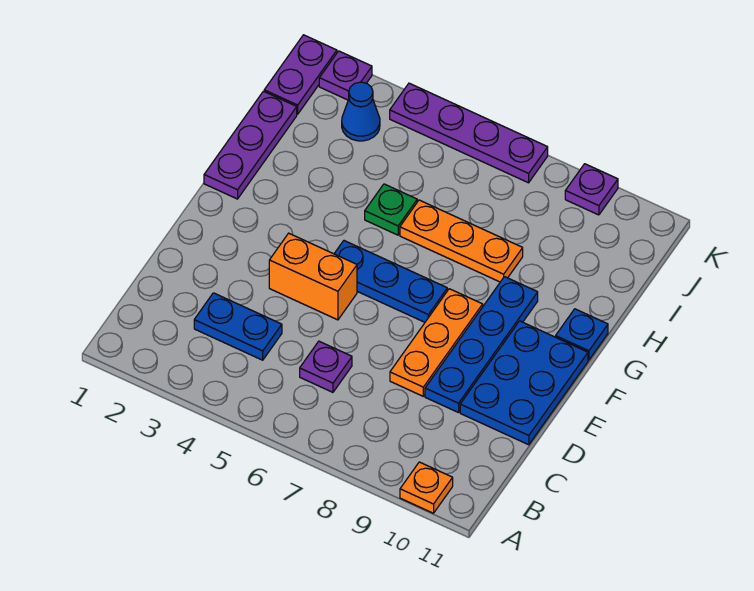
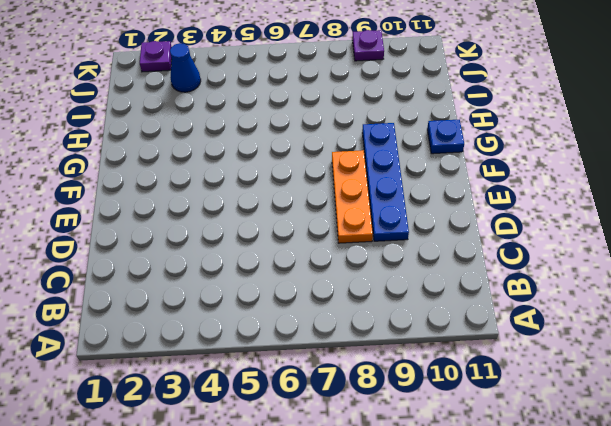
none -> orange 1x1 plate [400,462,453,513]
none -> blue 1x2 plate [194,293,282,360]
none -> purple 1x1 plate [300,341,352,392]

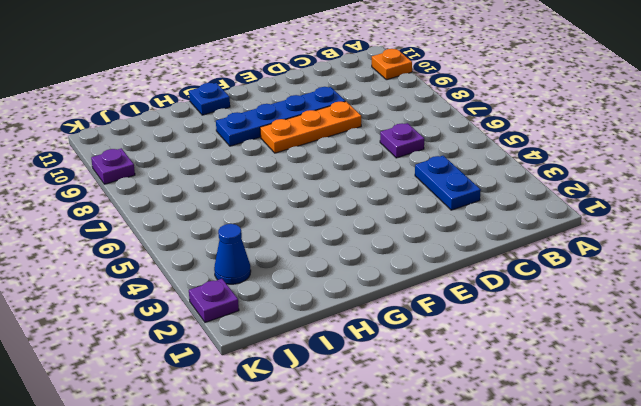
none -> blue 2x3 plate [460,321,588,445]
none -> orange 1x2 brick [269,233,357,320]
none -> blue 1x3 plate [334,241,447,322]

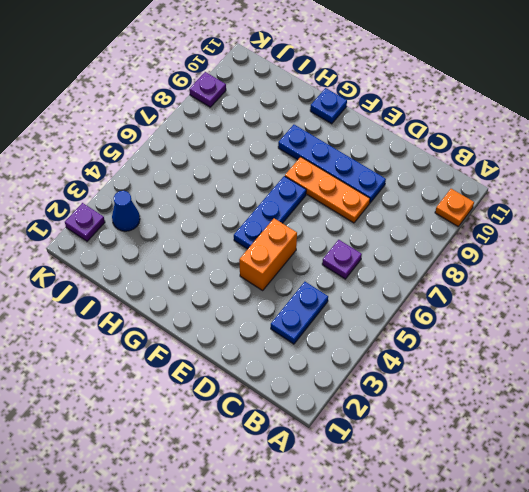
none -> blue 2x3 plate [460,321,588,445]
none -> purple 1x3 plate [204,91,297,199]
none -> green 1x1 plate [365,184,417,235]

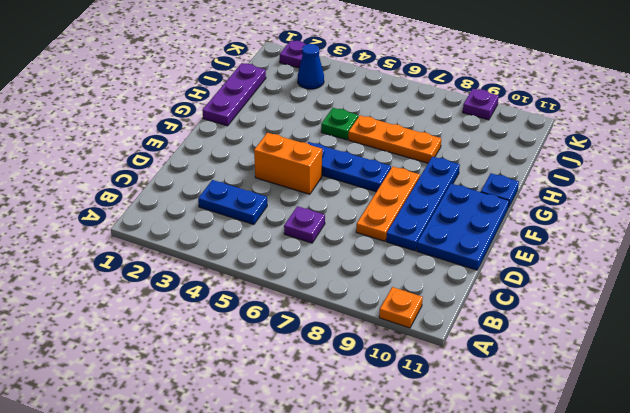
none -> purple 1x2 plate [264,35,337,114]
none -> purple 1x4 plate [390,83,548,183]

